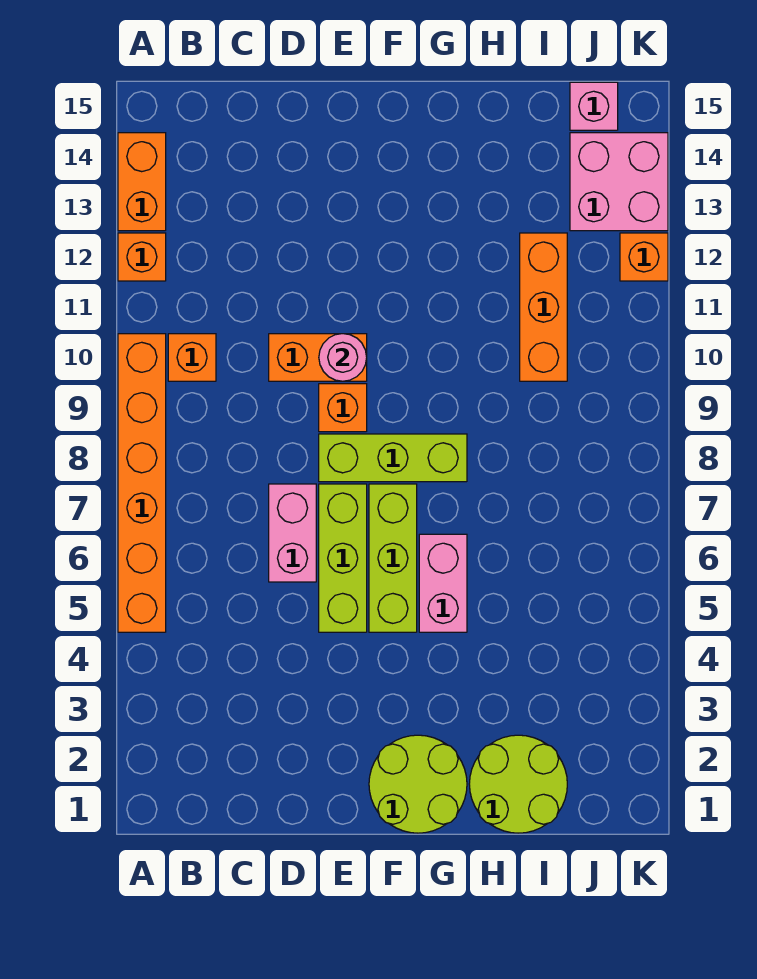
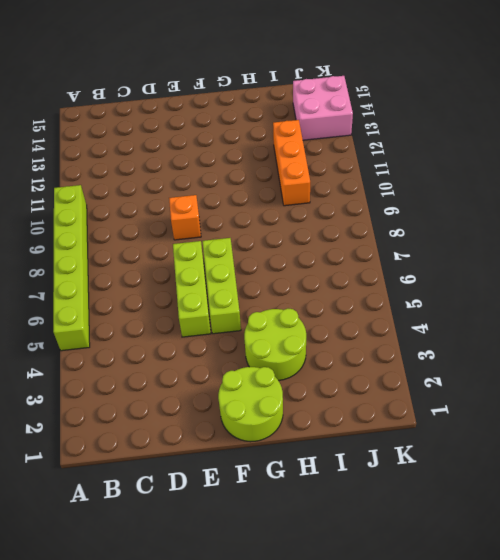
lime 1x6 brick [53,185,90,351] -> orange 1x6 brick [118,334,166,632]
lime 2x2 round brick [244,309,306,380] -> lime 2x2 round brick moved to [469,735,567,833]
none -> orange 1x1 brick [118,233,166,281]
none -> orange 1x2 brick [118,133,166,231]
none -> orange 1x1 brick [168,334,216,381]

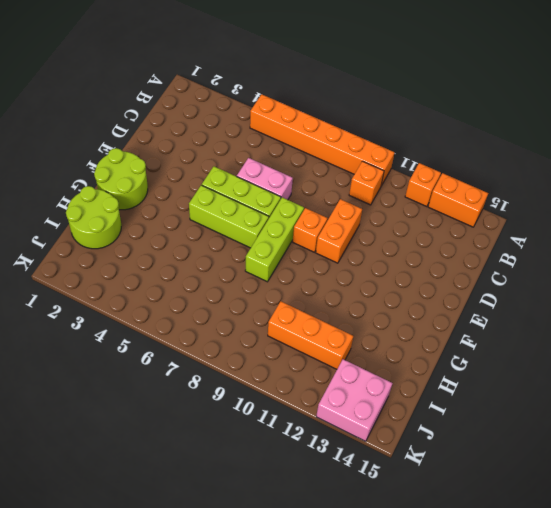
none -> pink 1x2 brick [419,534,467,632]
none -> pink 1x1 brick [570,82,618,130]
none -> orange 1x1 brick [620,233,668,281]

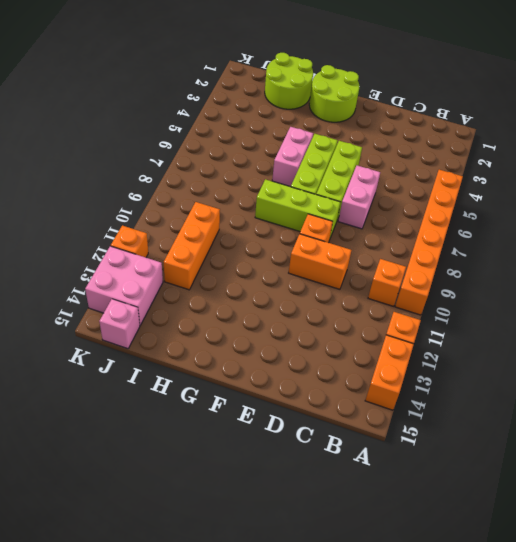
none -> pink 1x1 round brick [319,334,367,381]

